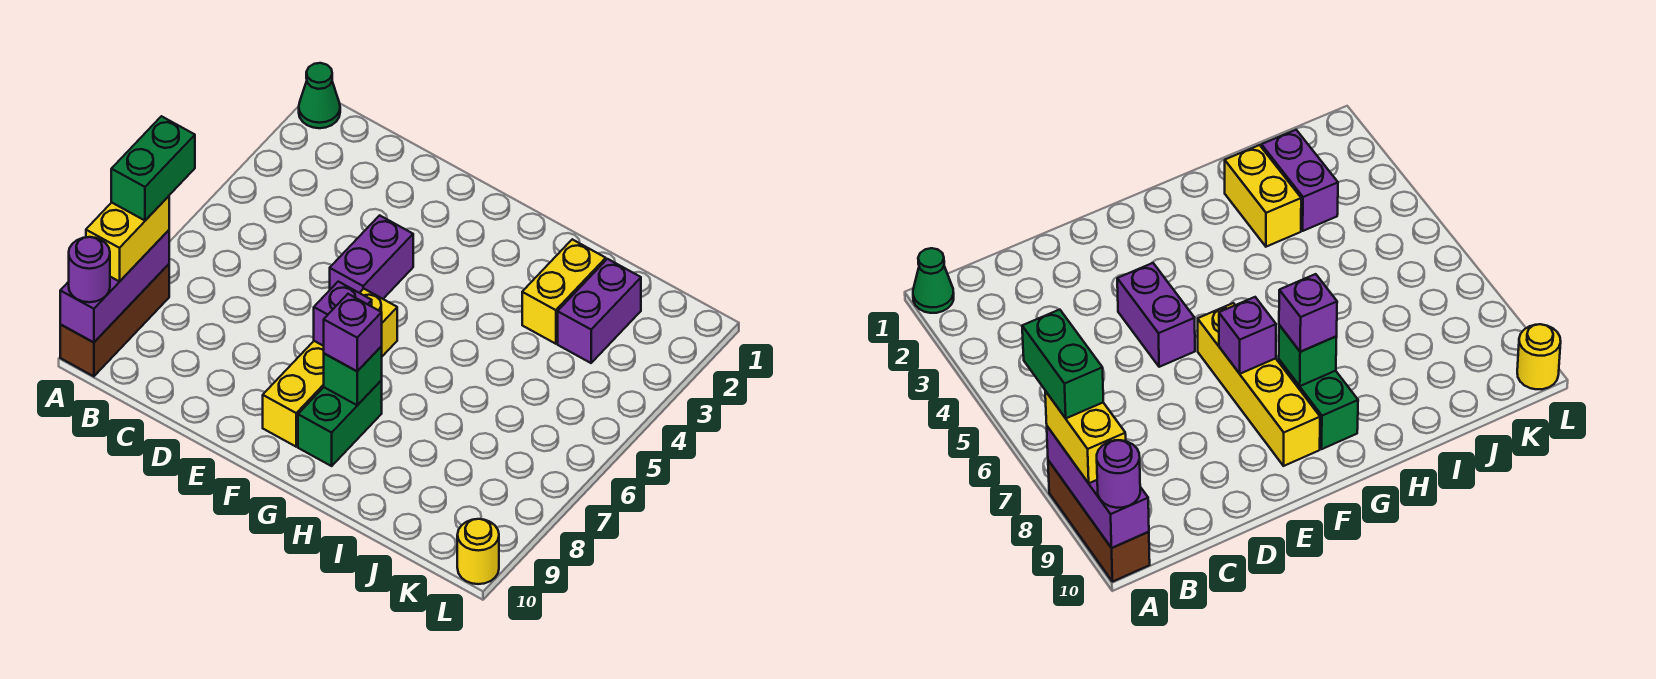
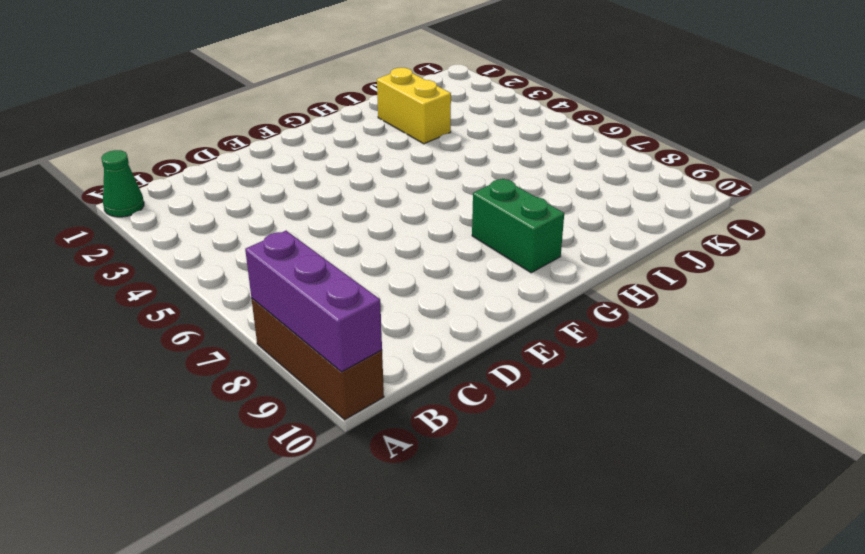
none -> purple 1x2 brick [330,215,413,299]
none -> yellow 1x4 brick [263,289,397,447]
none -> purple 1x2 brick [558,259,641,363]

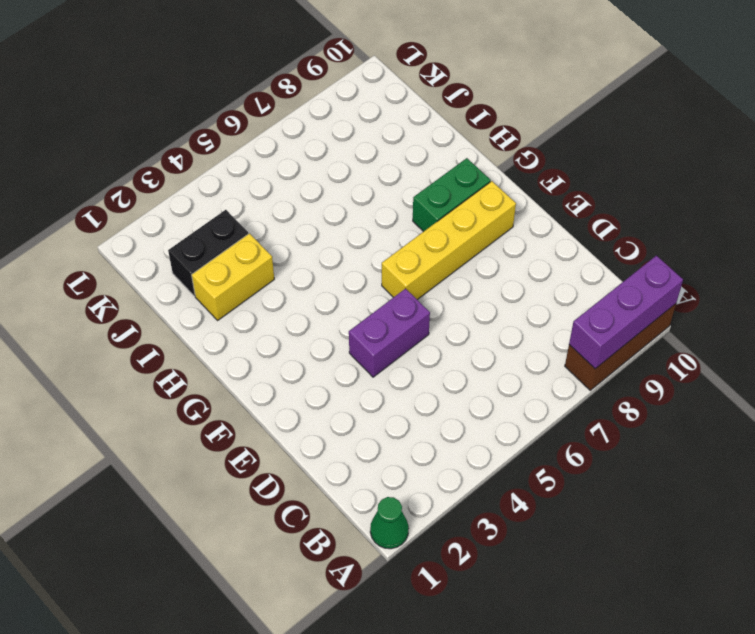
black 1x2 brick [168,210,248,296] -> purple 1x2 brick [558,259,641,363]
none -> yellow 1x1 round brick [457,519,499,584]
none -> purple 1x1 brick [314,282,372,346]
none -> green 1x1 brick [324,346,382,405]

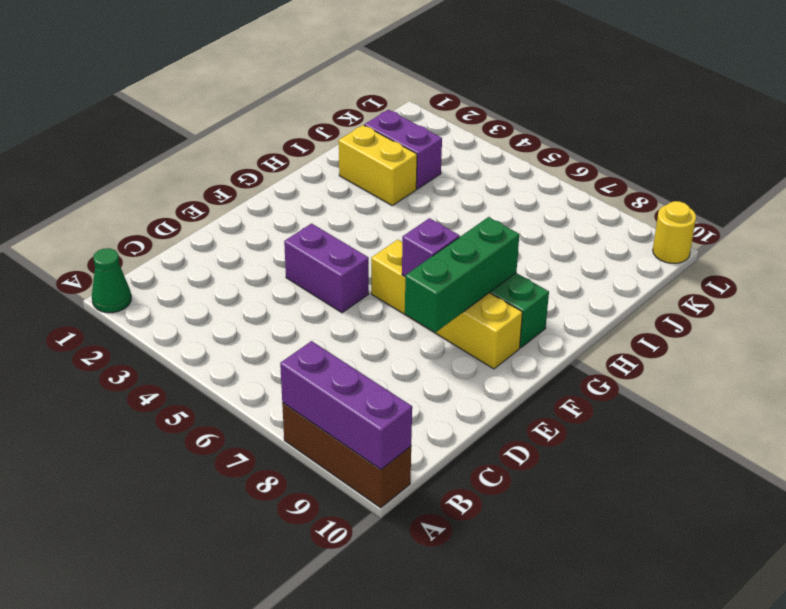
green 1x3 brick [405,217,519,332] -> green 1x1 brick [324,346,382,405]
none -> yellow 1x2 brick [86,196,169,281]
none -> purple 1x1 round brick [69,237,110,302]
none -> purple 1x1 brick [324,294,382,371]

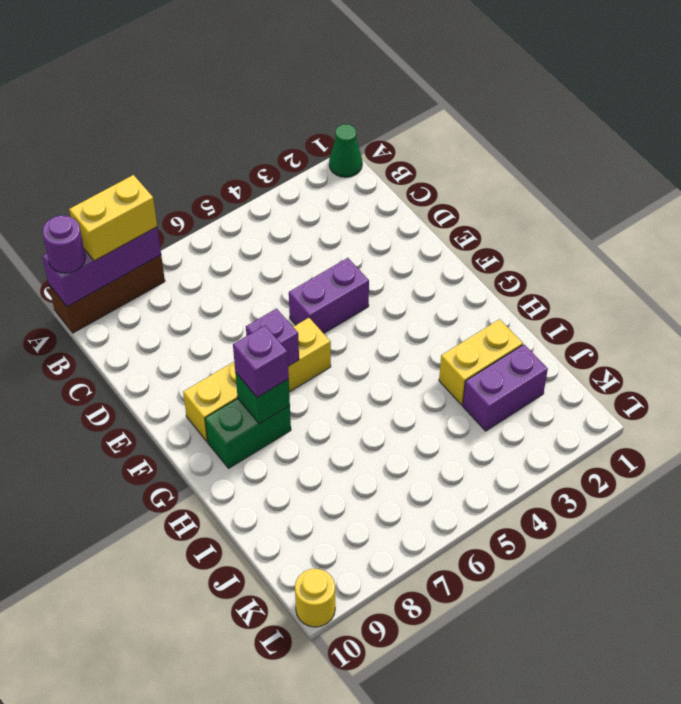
none -> green 1x2 brick [111,116,195,220]

